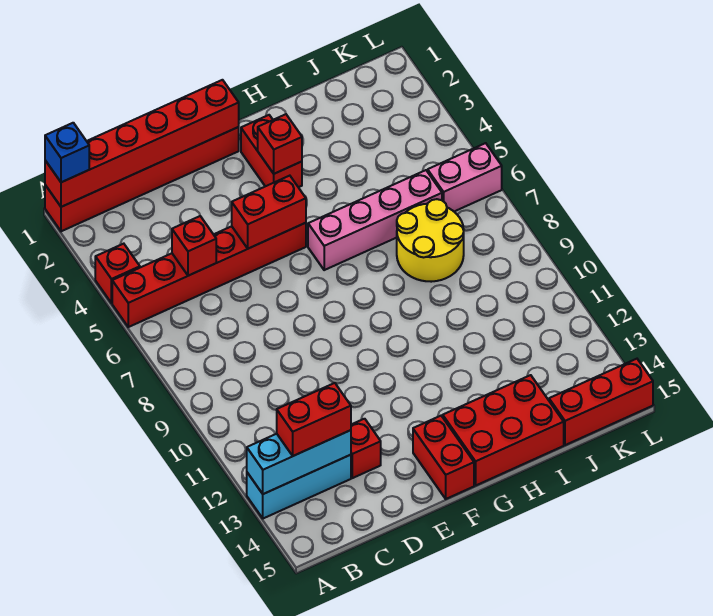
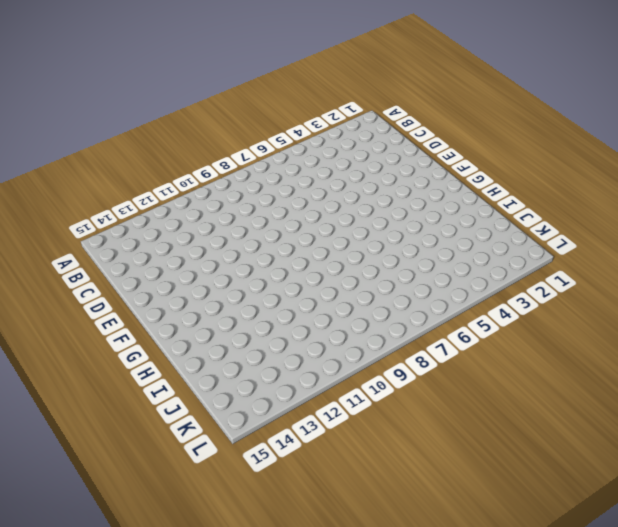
none -> red 1x6 brick [45,127,239,231]
none -> red 1x1 brick [95,244,140,303]
none -> red 1x6 brick [112,223,306,327]

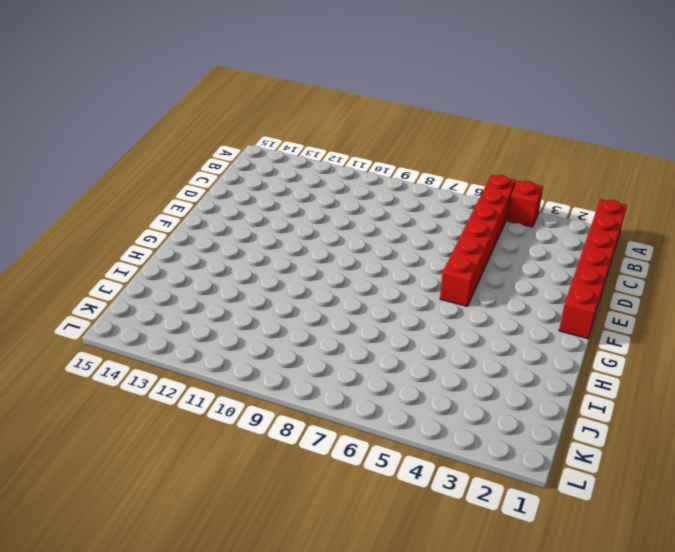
none -> cyan 1x3 brick [247,455,351,519]
none -> red 1x1 brick [351,419,381,478]
none -> red 1x2 brick [413,416,474,499]

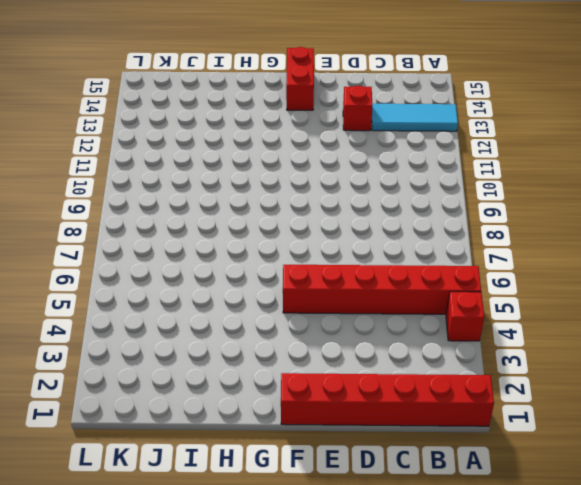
cyan 1x3 tile [372,104,458,131] -> cyan 1x3 brick [247,455,351,519]
none -> red 1x2 brick [241,115,302,187]
none -> pink 1x4 brick [308,170,442,270]
none -> red 2x3 brick [443,375,564,485]

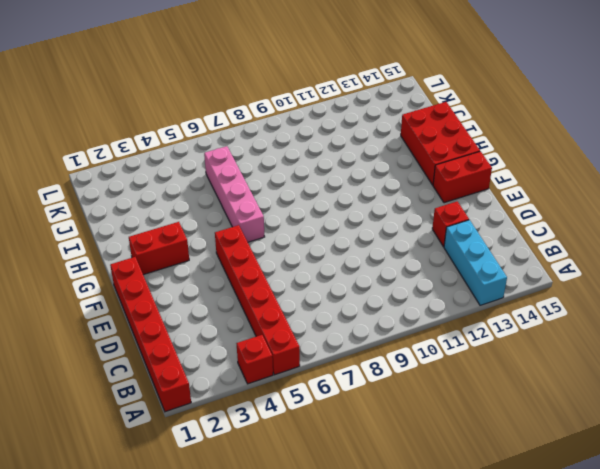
none -> yellow 2x2 round brick [397,199,464,282]
none -> red 1x3 brick [549,359,653,445]
none -> pink 1x2 brick [428,143,502,211]

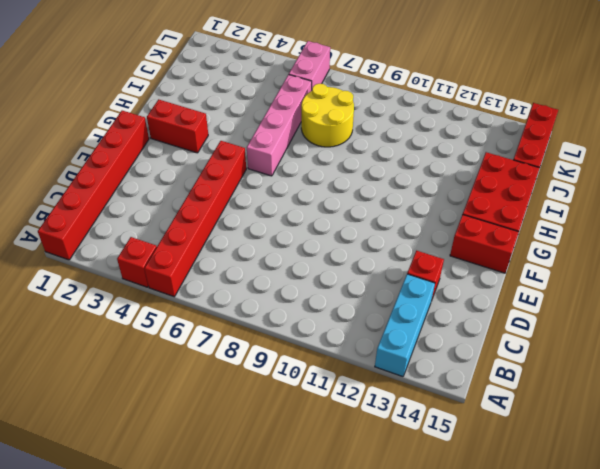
none -> red 1x6 brick [45,80,239,207]
none -> cyan 1x3 brick [247,430,351,494]
none -> red 1x1 brick [172,216,216,276]

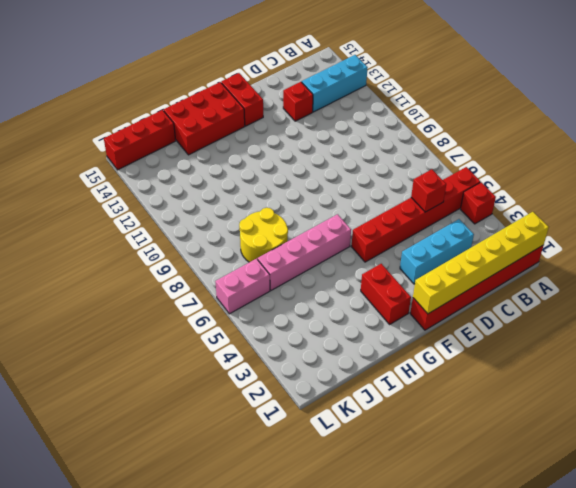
yellow 1x6 brick [413,212,549,314] -> red 1x6 brick [45,80,239,207]
cyan 1x3 brick [400,219,474,284] -> cyan 1x3 brick moved to [247,430,351,494]
none -> red 1x2 brick [232,176,306,249]
none -> red 1x1 brick [258,114,302,174]
none -> blue 1x1 brick [45,123,89,182]

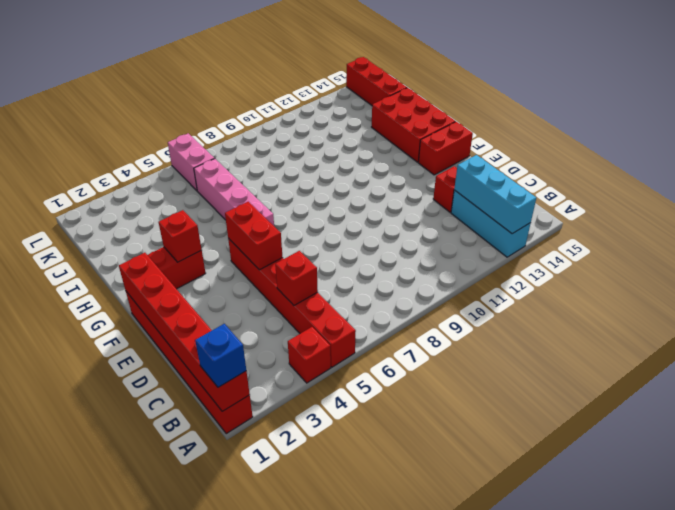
none -> yellow 2x2 round brick [397,199,464,282]
none -> red 1x2 brick [277,383,351,456]

